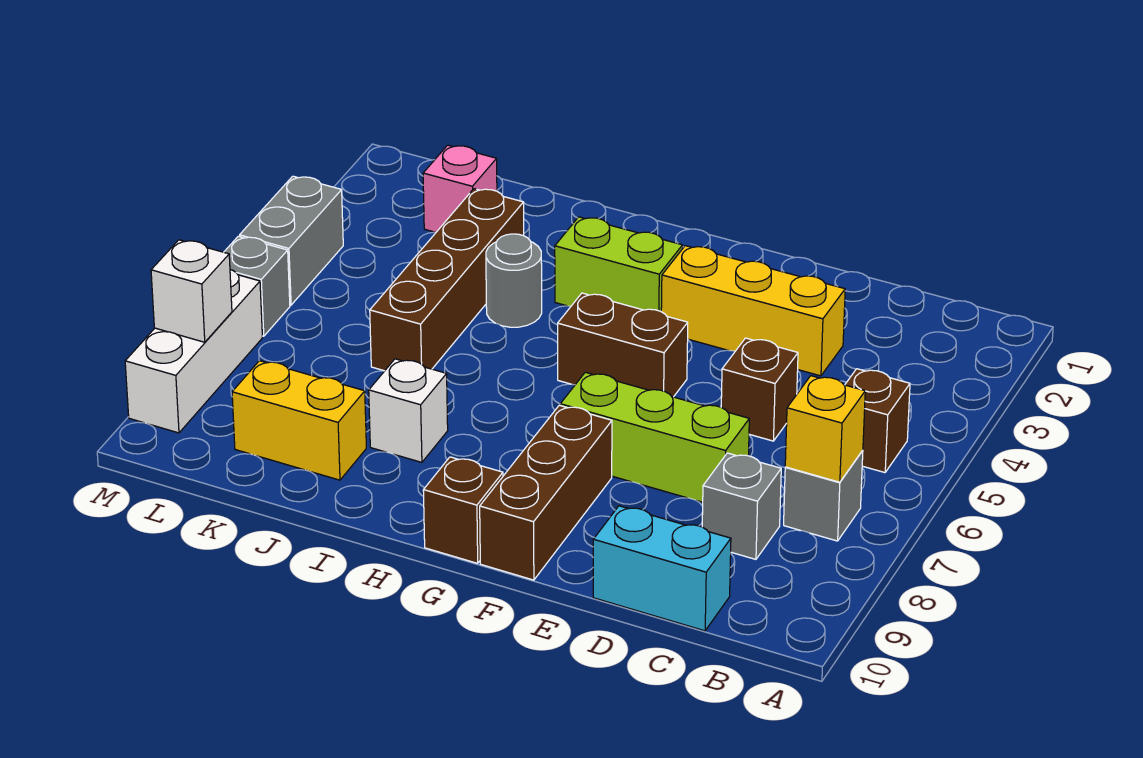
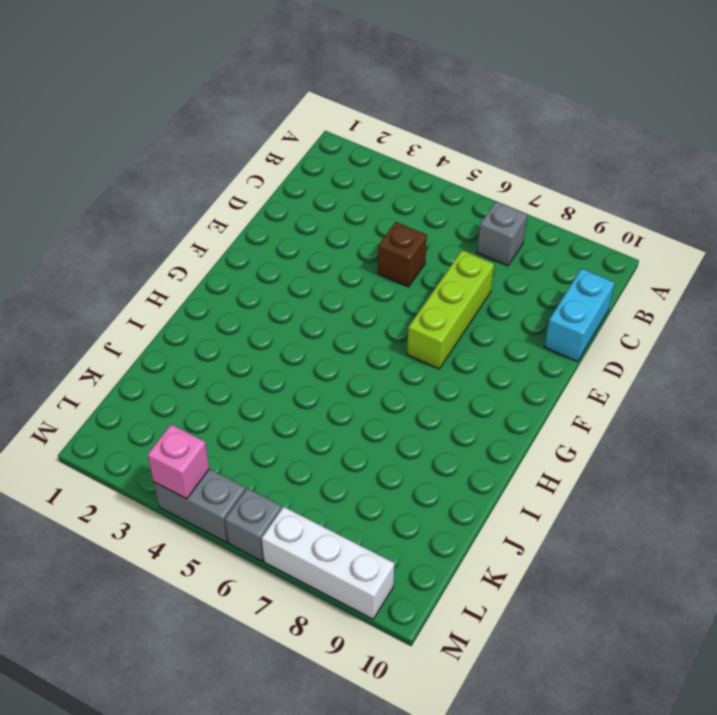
pink 1x1 brick [148,425,209,499] -> pink 1x1 brick moved to [423,145,497,232]
none -> brown 1x1 brick [845,369,910,473]
none -> grey 1x1 brick [702,453,781,559]
none -> yellow 1x3 brick [661,246,845,376]

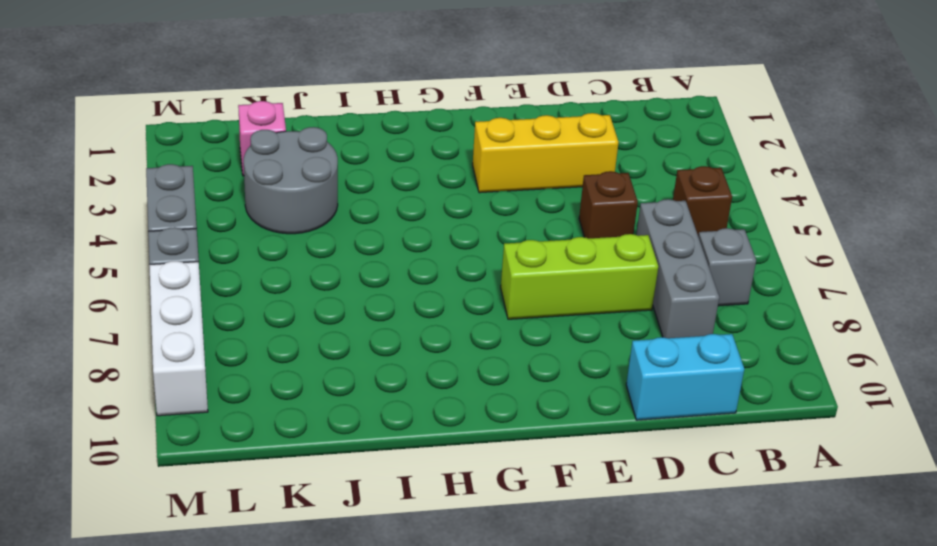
grey 1x3 brick [636,199,719,338] -> grey 1x1 brick [702,453,781,559]
grey 2x2 round brick [244,127,338,234] -> brown 1x4 brick [370,189,524,371]
none -> brown 1x2 brick [558,293,688,397]
none -> brown 1x3 brick [480,405,612,580]
none -> lime 1x2 brick [555,217,683,311]

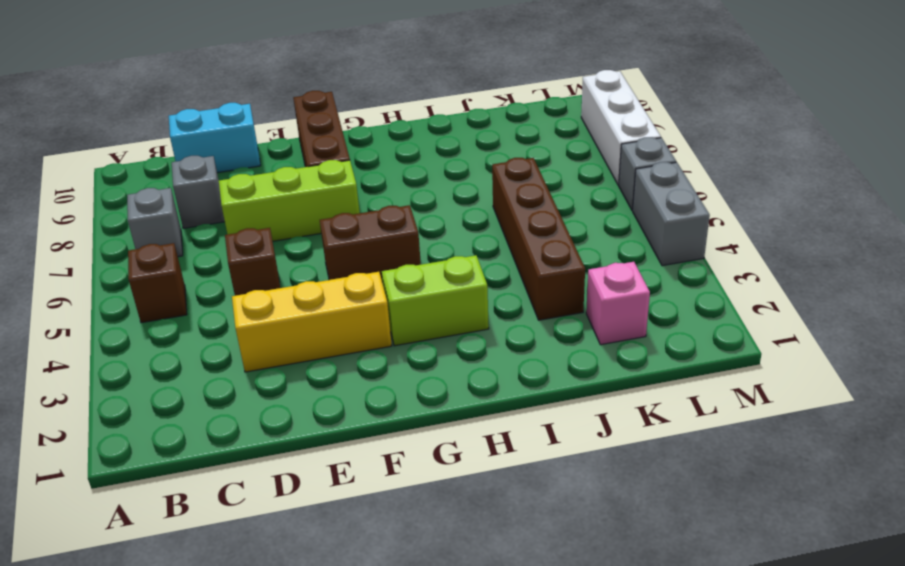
none -> brown 1x1 brick [423,457,503,563]
none -> grey 1x1 round brick [486,234,542,327]
none -> white 1x1 brick [369,359,448,462]

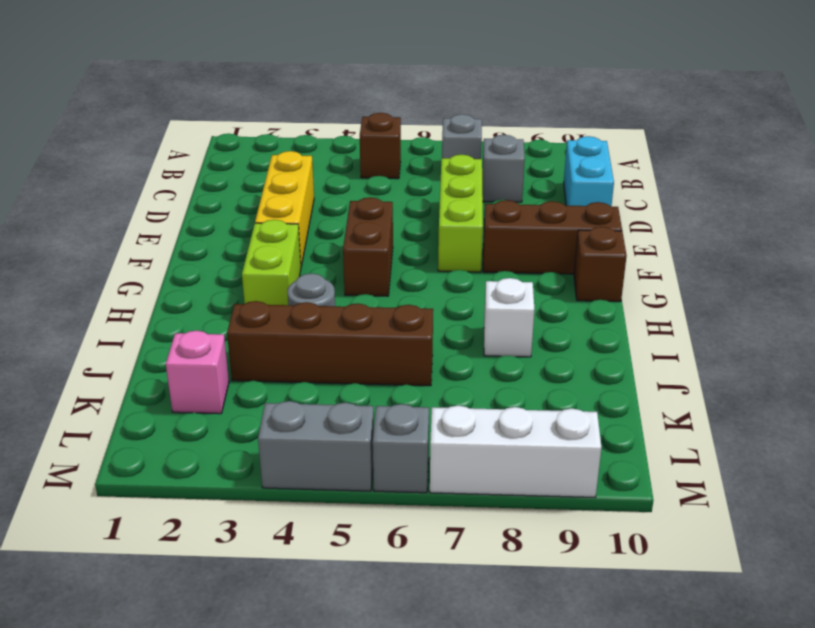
none -> brown 1x1 brick [721,338,798,441]
none -> yellow 1x2 brick [232,361,366,480]
none -> yellow 1x1 brick [785,376,865,482]

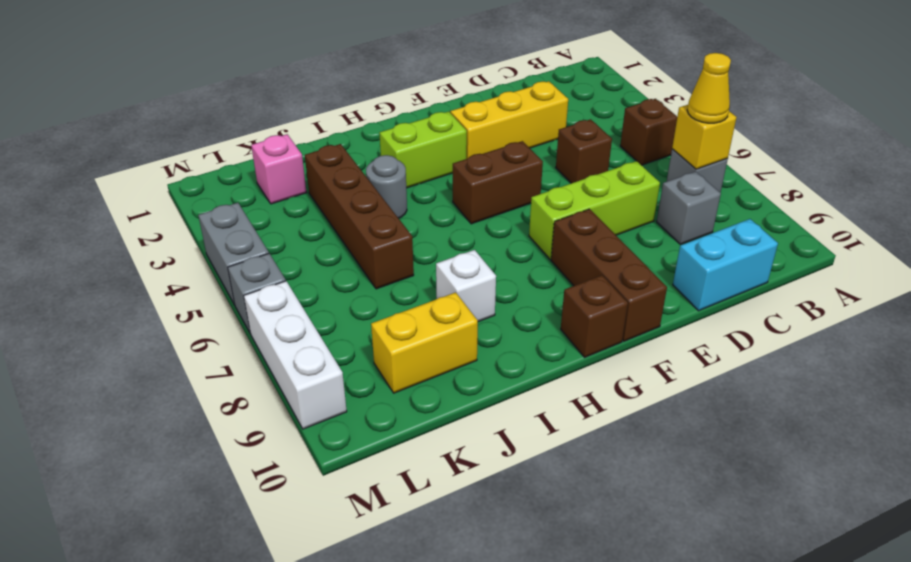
yellow 1x1 cone [687,53,731,123] -> none
none -> white 1x1 brick [151,240,232,342]

